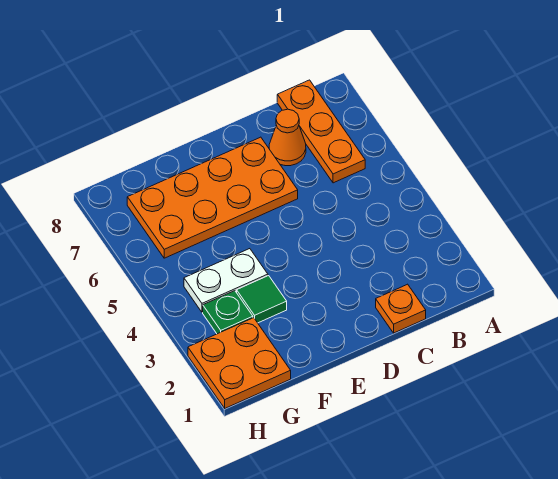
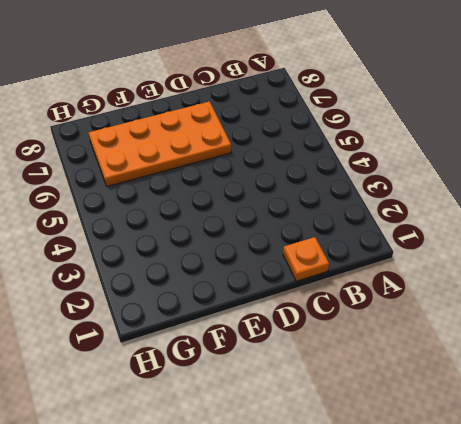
none -> orange 1x3 plate [277,80,365,183]
none -> orange 1x1 cone [269,109,306,166]

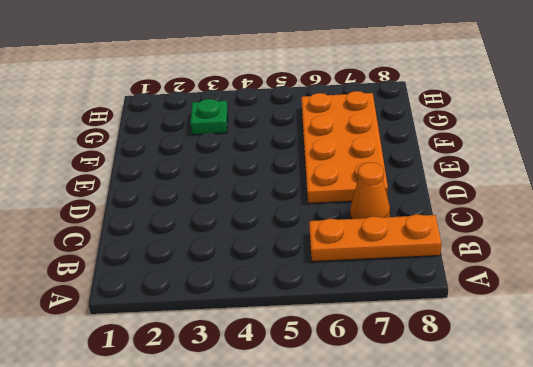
none -> orange 1x1 plate [376,284,426,333]
none -> green 1x1 tile [237,276,287,323]

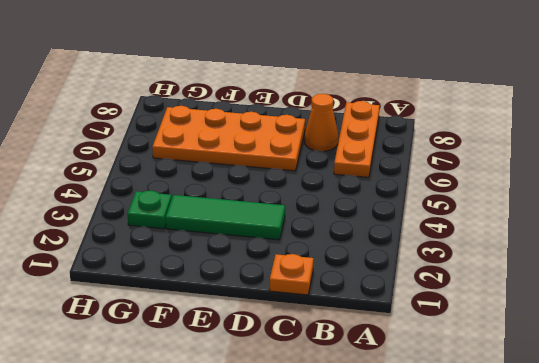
green 1x3 tile [166,195,285,240] -> green 1x1 tile [237,276,287,323]
none -> white 1x2 plate [184,249,268,312]
none -> orange 2x2 plate [188,318,291,408]

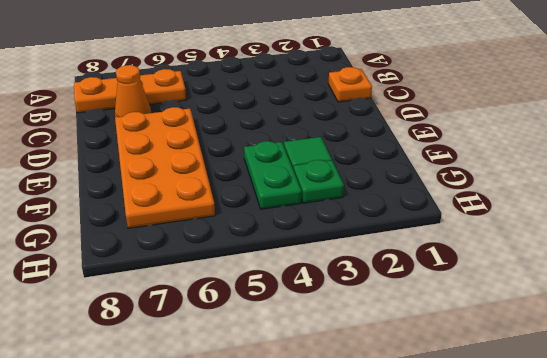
green 1x2 plate [244,141,302,209] -> white 1x2 plate [184,249,268,312]
none -> orange 2x2 plate [188,318,291,408]

